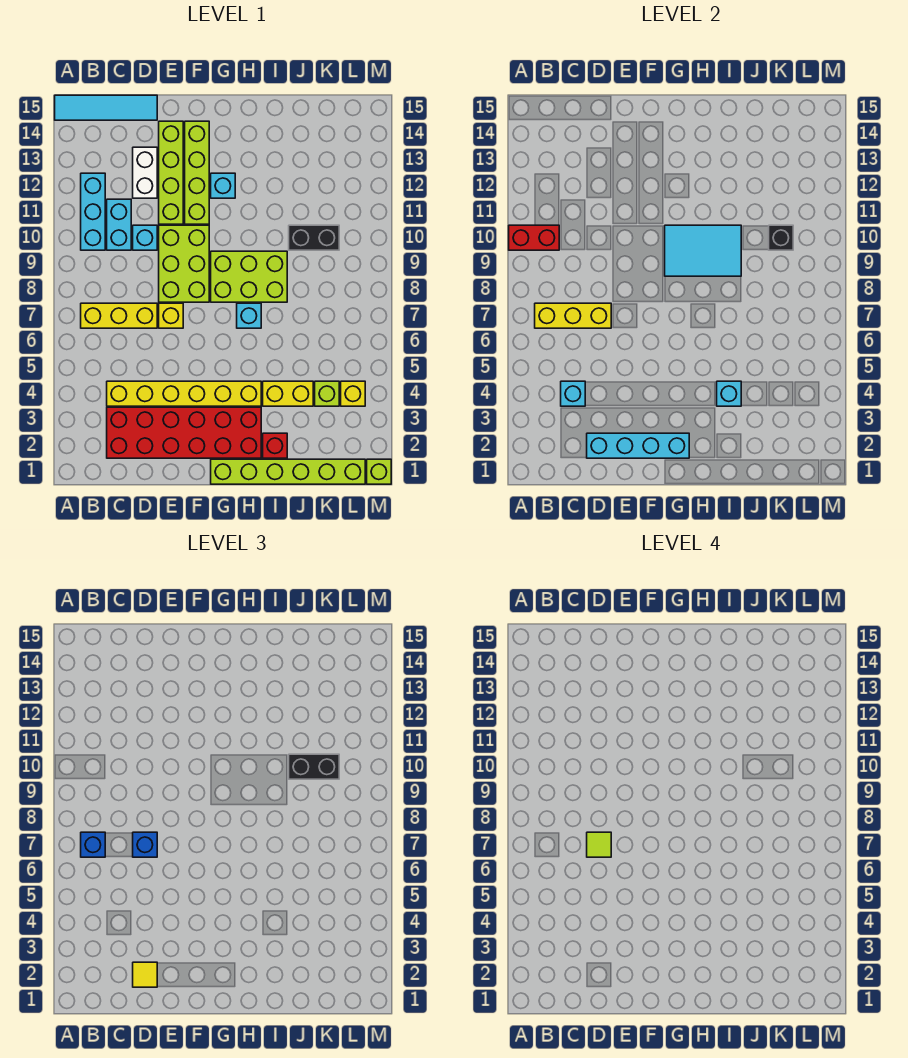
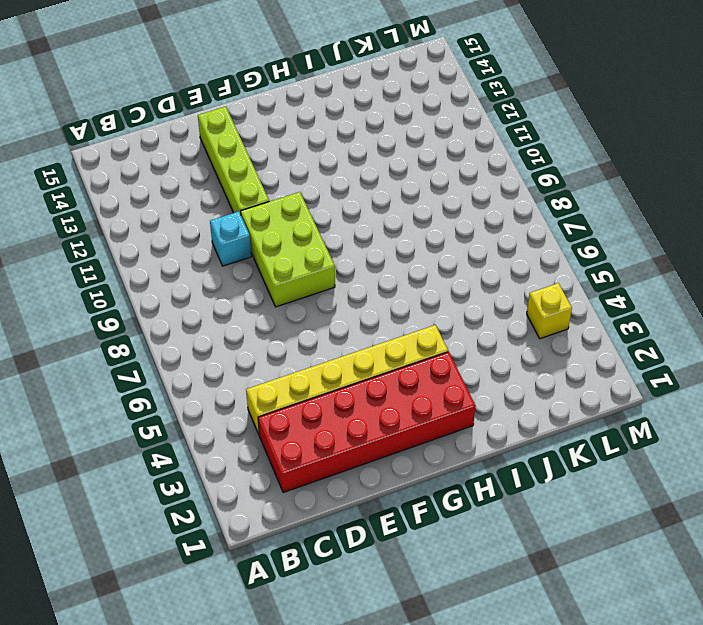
none -> cyan 1x4 tile [55,95,157,120]
none -> yellow 1x3 brick [81,303,157,328]
none -> cyan 1x3 brick [81,173,105,250]
none -> cyan 1x2 brick [107,199,131,250]

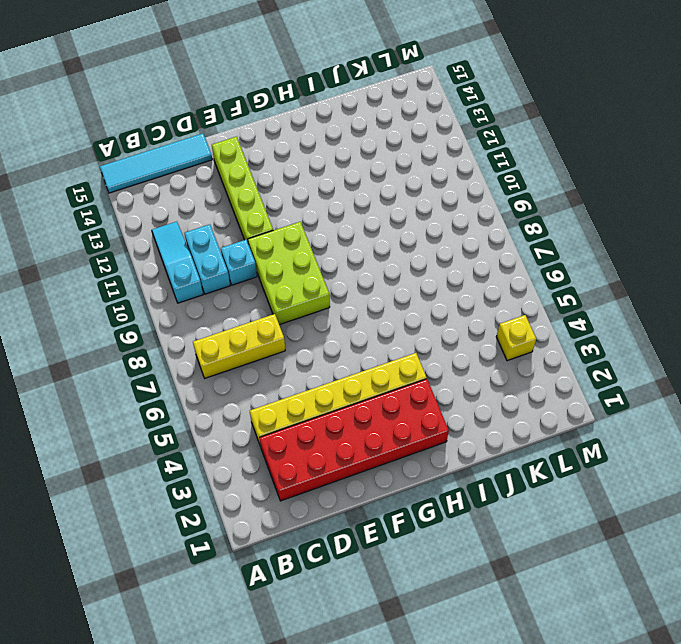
cyan 1x3 slope [152,222,203,303] -> cyan 1x3 brick [81,173,105,250]
none -> white 1x2 brick [133,147,157,198]
none -> yellow 1x1 brick [159,303,183,328]
none -> lime 1x4 brick [185,121,209,224]
none -> lime 1x6 brick [211,459,365,484]

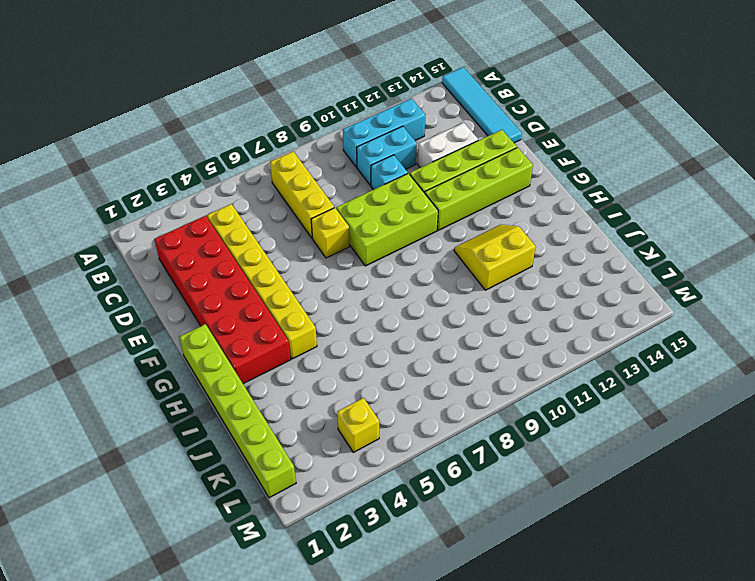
yellow 2x2 slope [454,225,536,290] -> none
none -> lime 2x3 brick [211,251,287,302]
none -> cyan 1x1 brick [211,173,235,198]
none -> cyan 1x1 brick [237,303,261,328]
none -> red 1x1 brick [263,433,287,458]

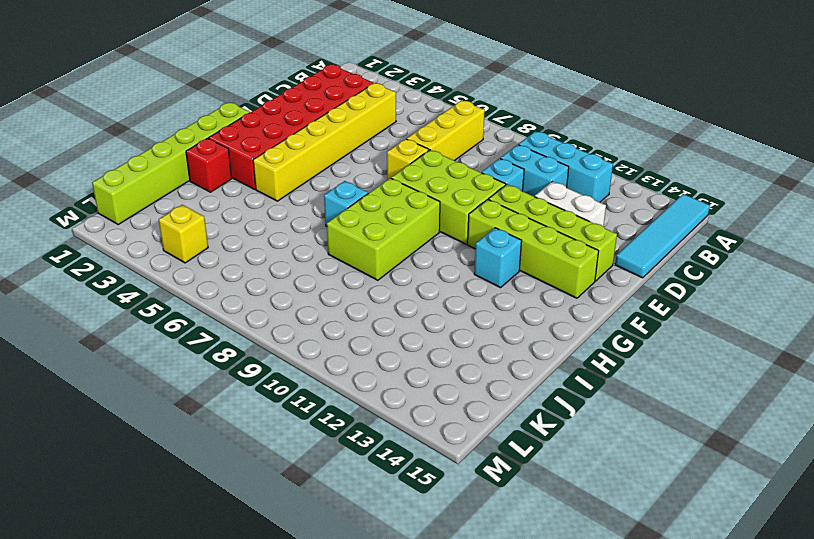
none -> yellow 1x2 brick [263,381,313,406]
none -> black 1x2 brick [289,225,339,250]
none -> lime 1x1 brick [315,381,339,406]
none -> lime 1x1 brick [367,459,391,484]

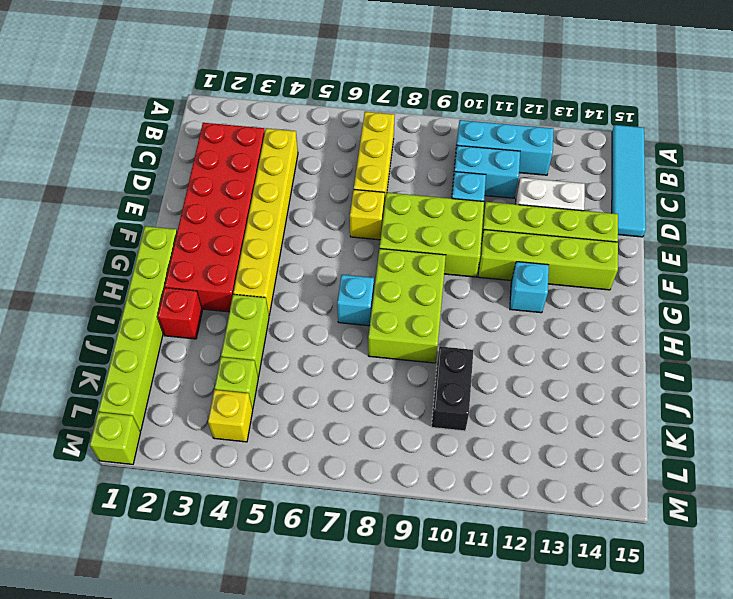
lime 1x2 brick [221,294,269,377] -> yellow 1x2 brick [263,381,313,406]
none -> red 1x2 brick [509,225,559,250]
none -> yellow 1x3 brick [535,303,611,328]
none -> cyan 1x1 brick [561,381,585,406]
none -> cyan 1x4 brick [587,433,689,458]

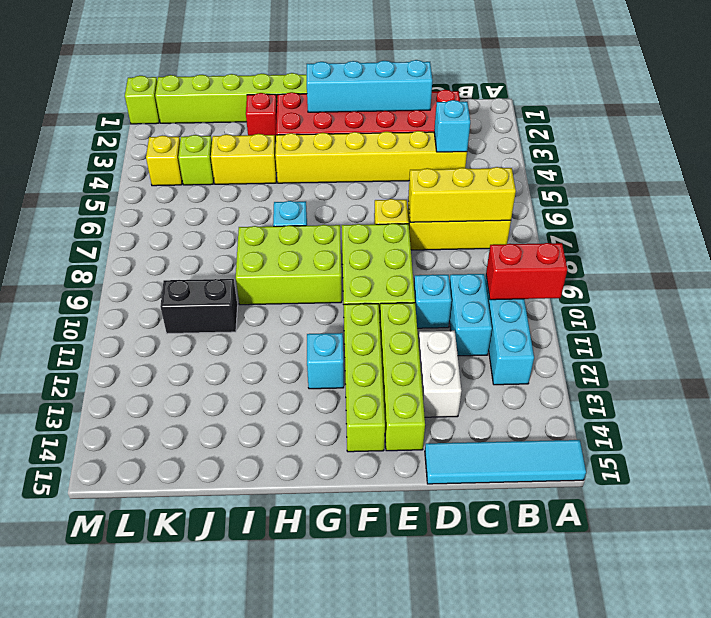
none -> cyan 2x3 tile [665,225,741,276]
none -> cyan 1x1 brick [717,381,741,406]
none -> black 1x1 brick [769,225,793,250]
none -> blue 1x1 brick [81,832,105,857]

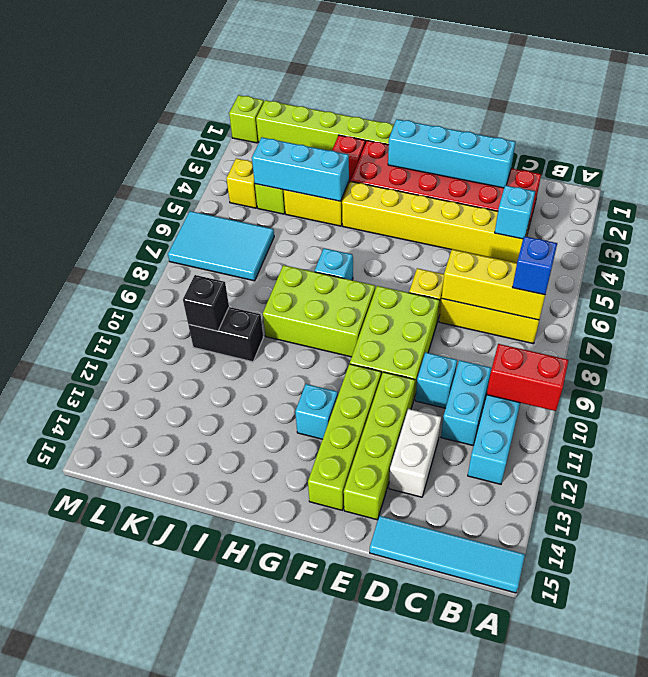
cyan 1x3 brick [252,138,349,201] -> cyan 1x1 brick [717,381,741,406]
cyan 2x3 tile [168,211,274,281] -> cyan 2x3 tile moved to [665,225,741,276]
none -> yellow 1x1 tile [133,962,157,987]
none -> blue 1x1 brick [133,832,157,857]
none -> black 1x2 brick [289,754,339,779]
none -> lime 1x1 tile [587,832,611,857]

